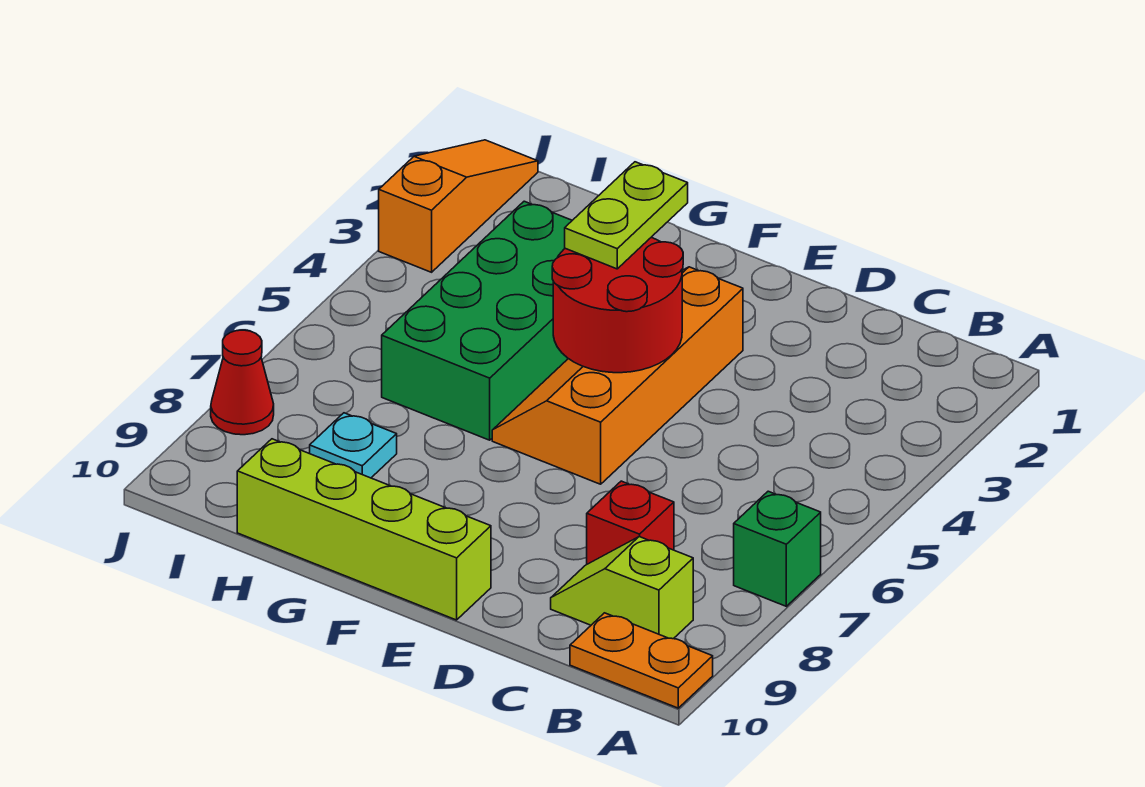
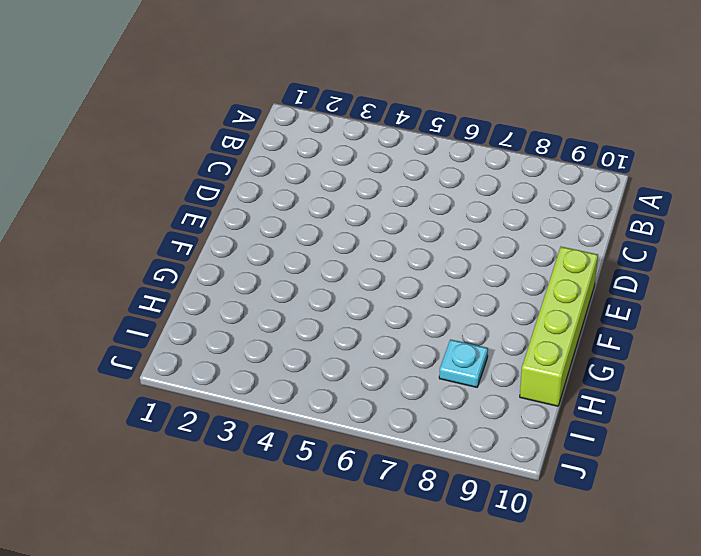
none -> green 1x1 brick [734,491,821,606]
none -> orange 1x2 plate [570,613,713,708]
none -> lime 1x2 slope [551,536,693,639]

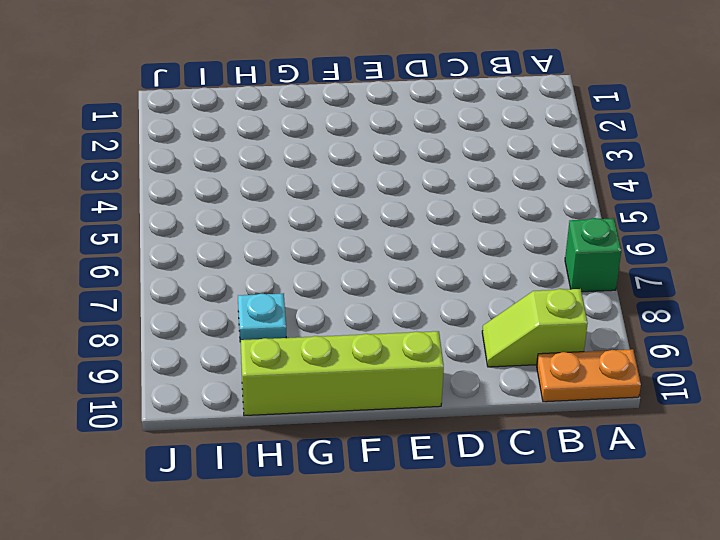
none -> red 1x1 brick [587,481,674,564]
none -> orange 2x4 slope [492,267,743,484]
none -> green 2x4 brick [382,201,572,440]

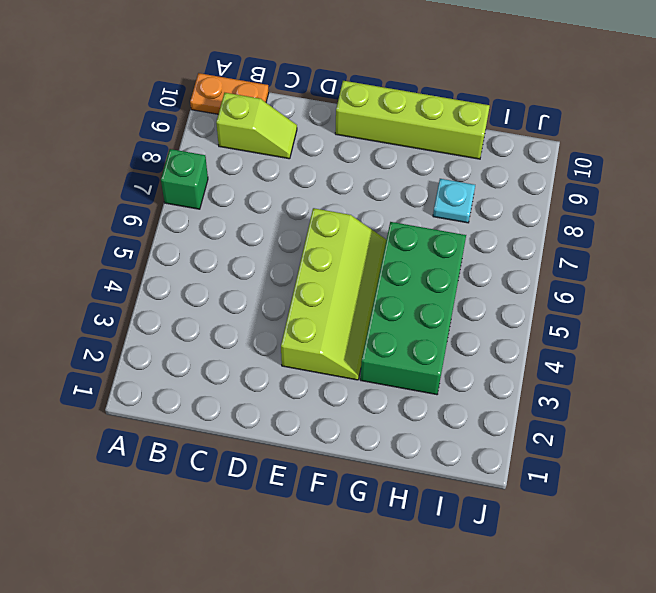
lime 2x4 slope [281,208,386,380] -> orange 2x4 slope [492,267,743,484]
none -> red 1x1 brick [587,481,674,564]
none -> orange 1x3 slope [379,140,538,272]
none -> red 1x1 cone [211,330,274,435]

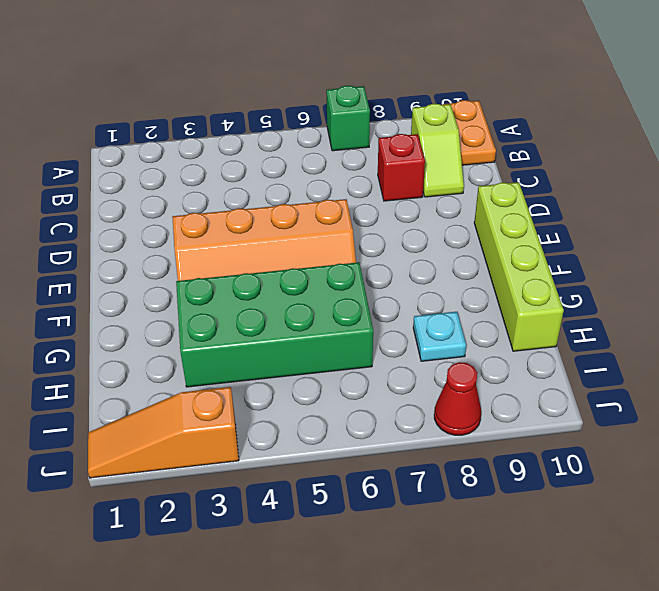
none -> red 2x2 round brick [552,237,683,373]
none -> lime 1x2 plate [565,162,688,269]

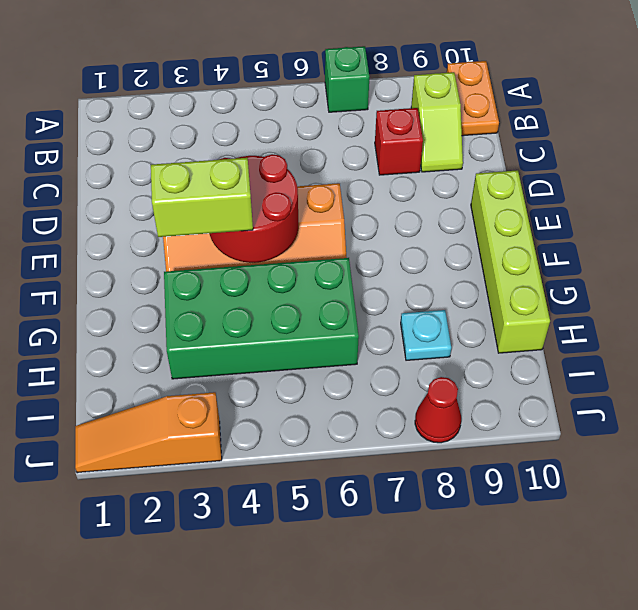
lime 1x2 brick [151,158,253,237] -> lime 1x2 plate [565,162,688,269]

